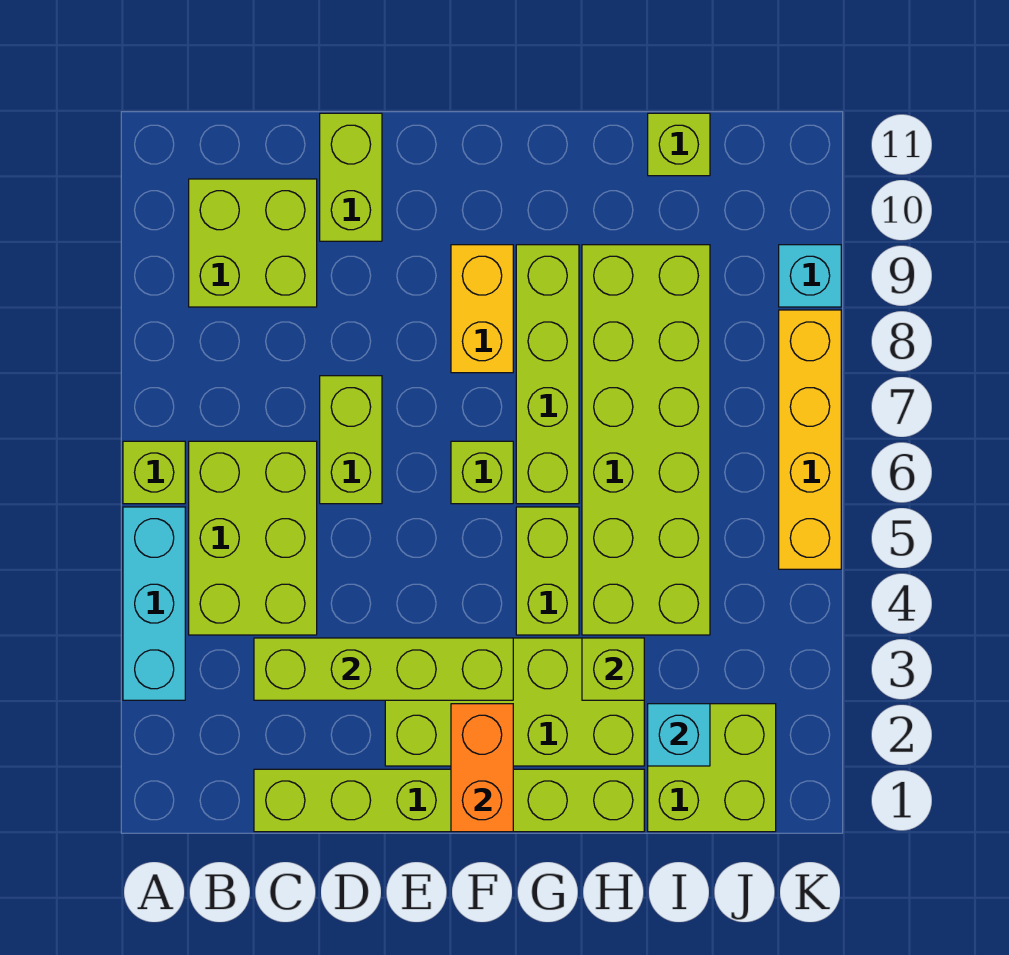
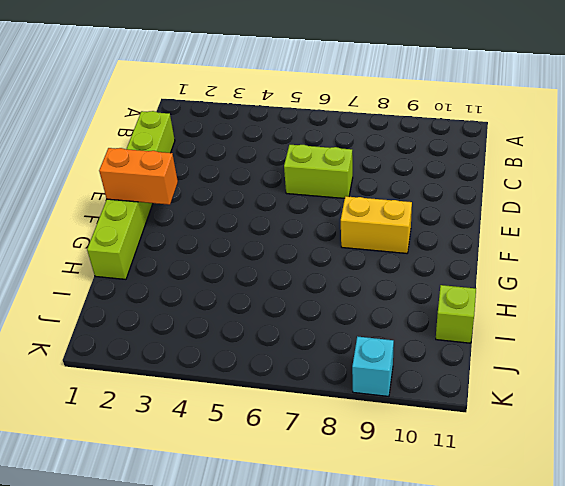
none -> cyan 1x3 brick [123,507,185,700]
none -> lime 1x1 brick [123,441,185,504]
none -> lime 2x3 brick [189,441,317,635]

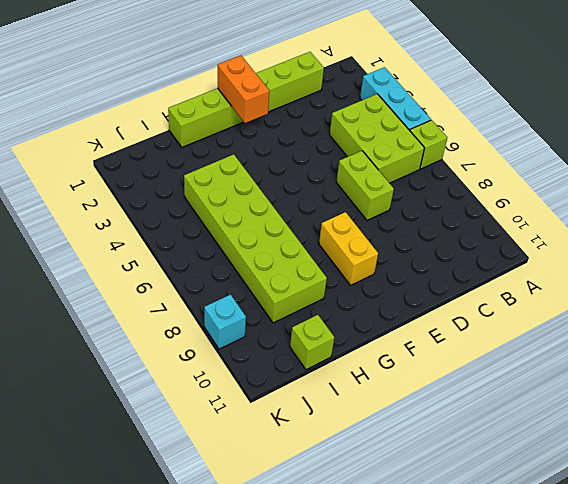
none -> lime 2x2 brick [189,179,317,307]
none -> lime 1x2 brick [320,113,382,241]
none -> lime 2x4 brick [385,638,644,766]

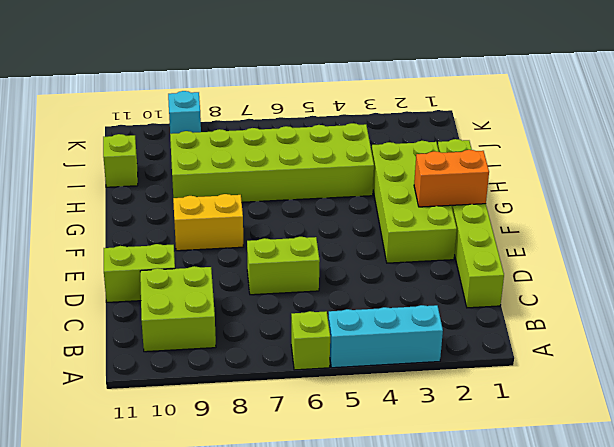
none -> lime 2x3 brick [189,441,317,635]
none -> lime 1x1 brick [451,441,513,504]
none -> lime 1x2 brick [516,507,579,635]

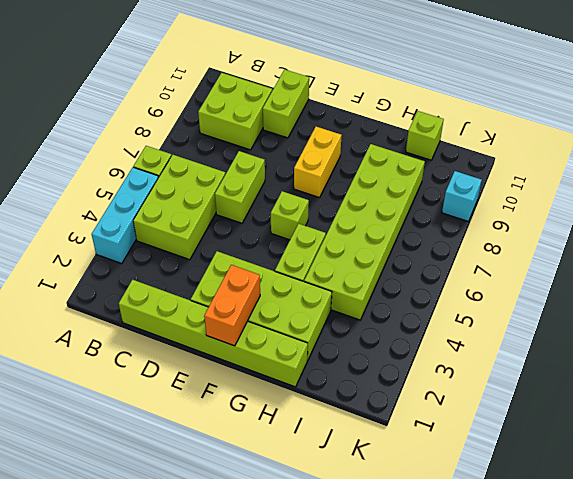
none -> lime 1x4 brick [516,245,579,504]
none -> lime 2x2 brick [648,704,776,832]
none -> yellow 1x4 brick [779,310,841,569]

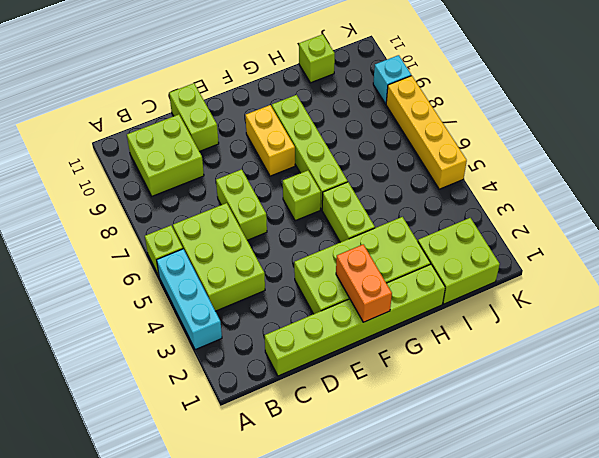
none -> lime 2x6 brick [582,245,710,635]
none -> lime 1x4 brick [254,638,513,700]
none -> lime 1x1 brick [582,638,644,700]

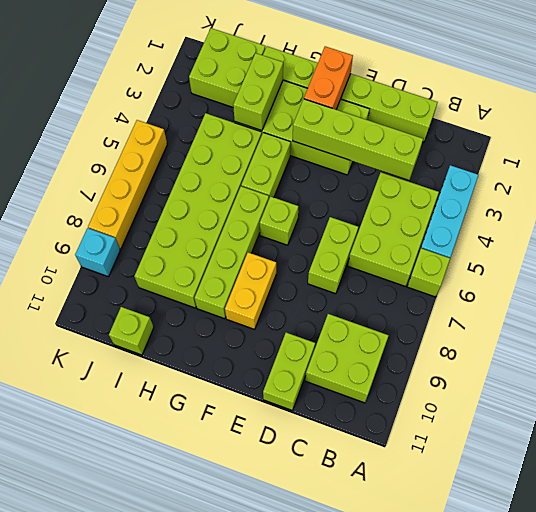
lime 1x2 brick [233,53,283,131] -> lime 1x1 brick [582,638,644,700]
none -> cyan 1x1 brick [648,704,710,766]

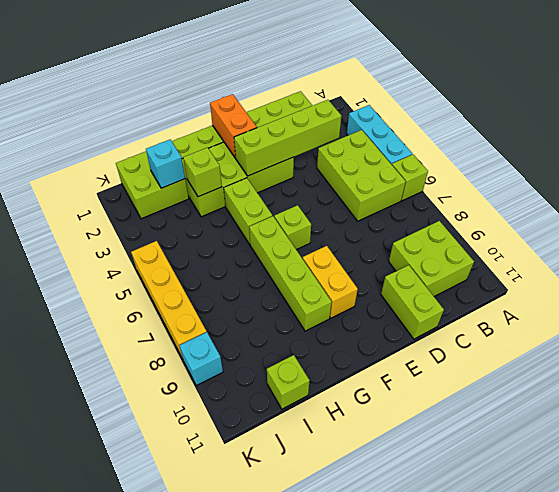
none -> lime 1x2 brick [320,376,382,504]
none -> lime 2x6 brick [582,245,710,635]

